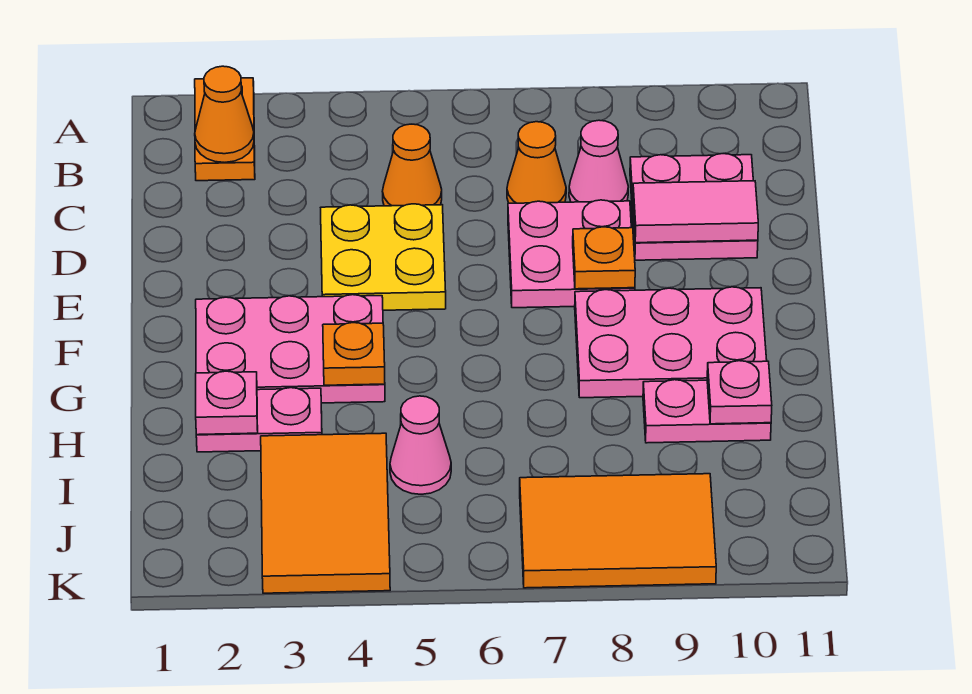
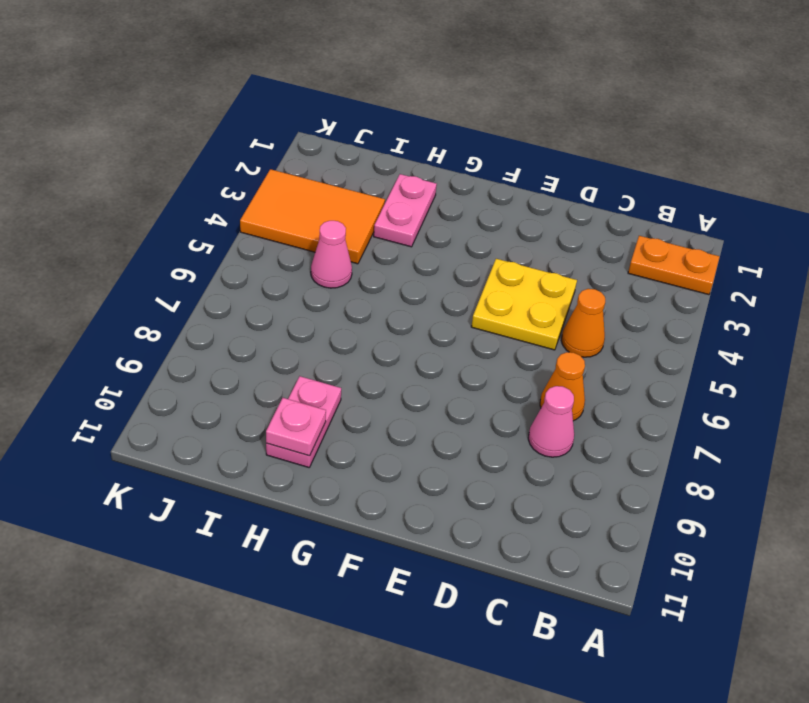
none -> pink 2x2 plate [630,154,758,260]
none -> pink 2x2 plate [508,200,635,308]
none -> pink 2x3 plate [196,295,385,403]

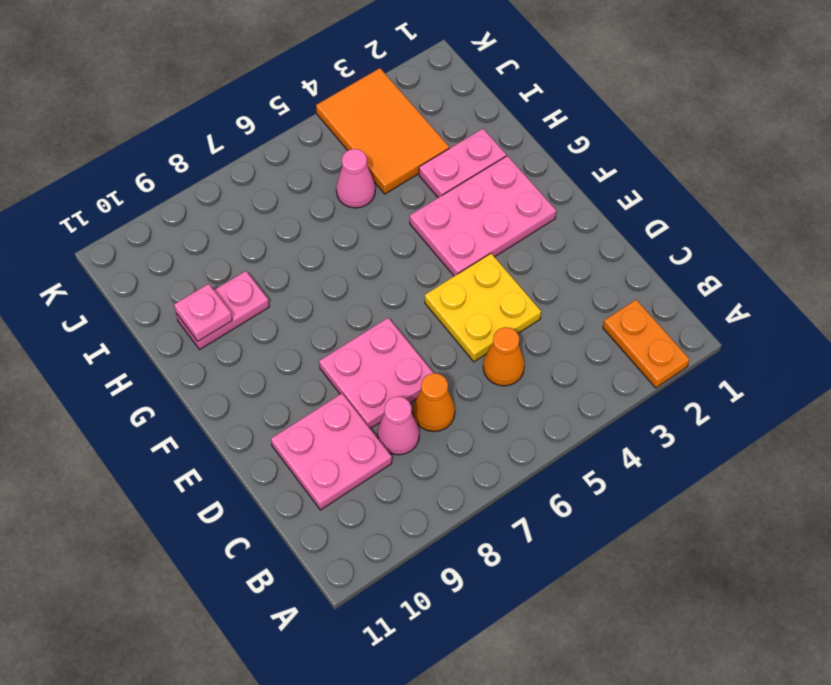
none -> pink 2x3 plate [575,287,767,398]
none -> orange 2x3 tile [520,474,716,588]
none -> orange 1x1 cone [195,66,254,162]

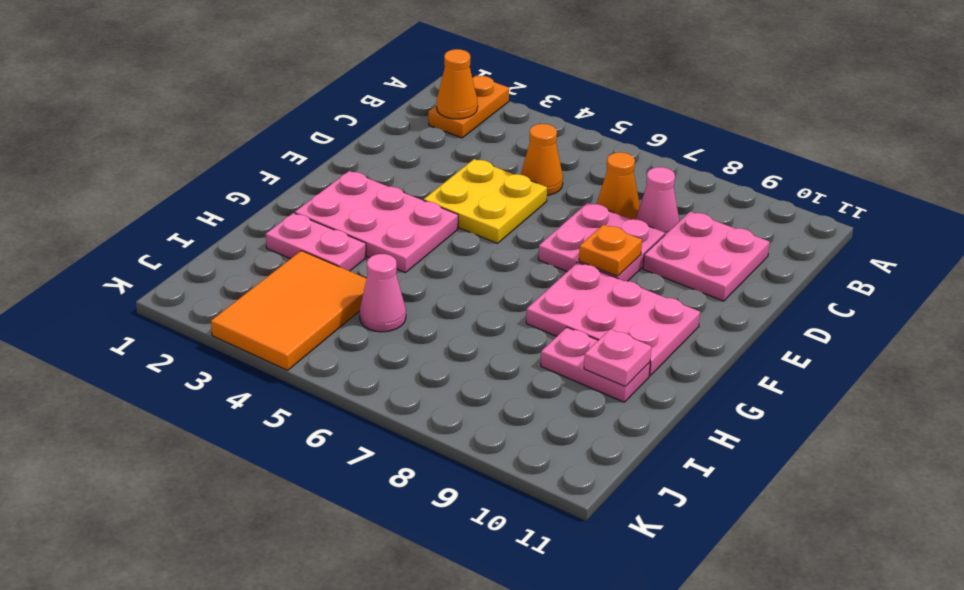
none -> orange 2x3 tile [520,474,716,588]
none -> pink 1x2 tile [633,181,758,243]
none -> orange 1x1 plate [323,323,385,385]

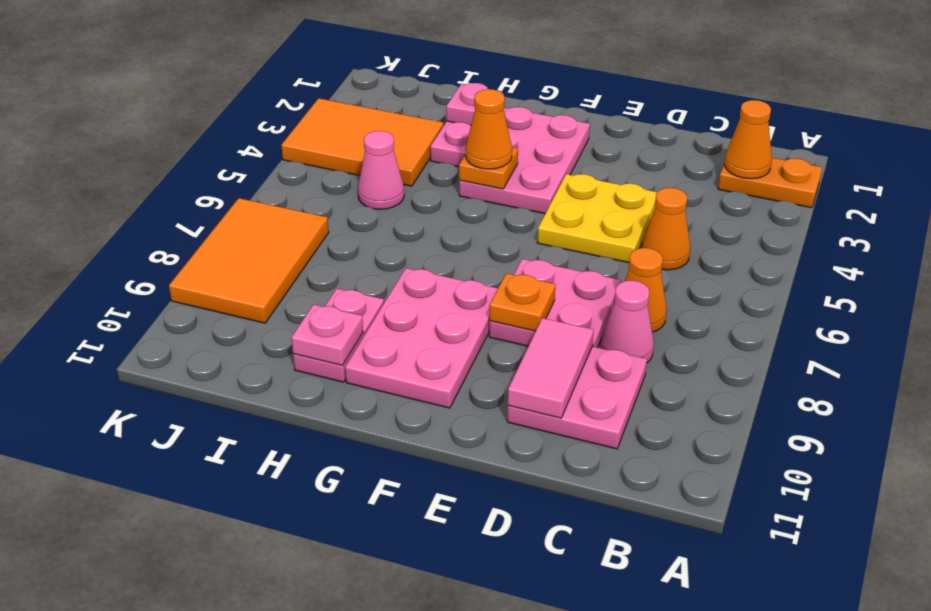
orange 1x1 cone [466,89,512,169] -> none

